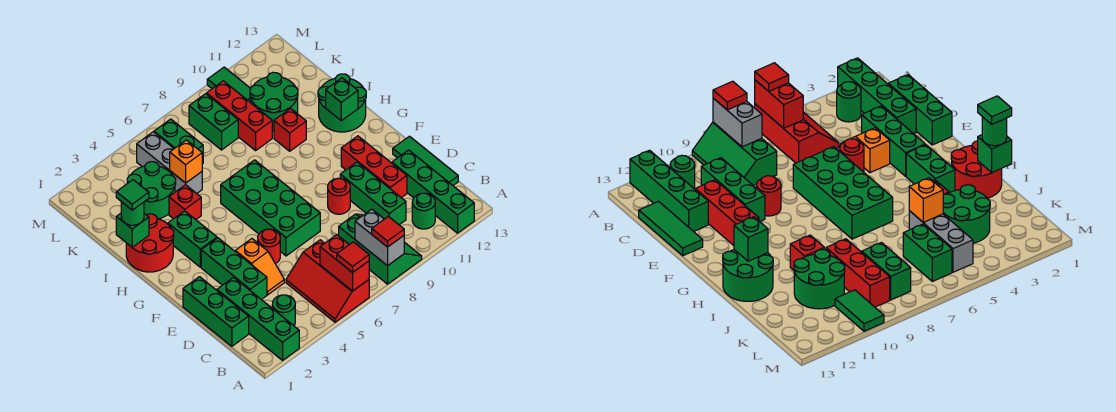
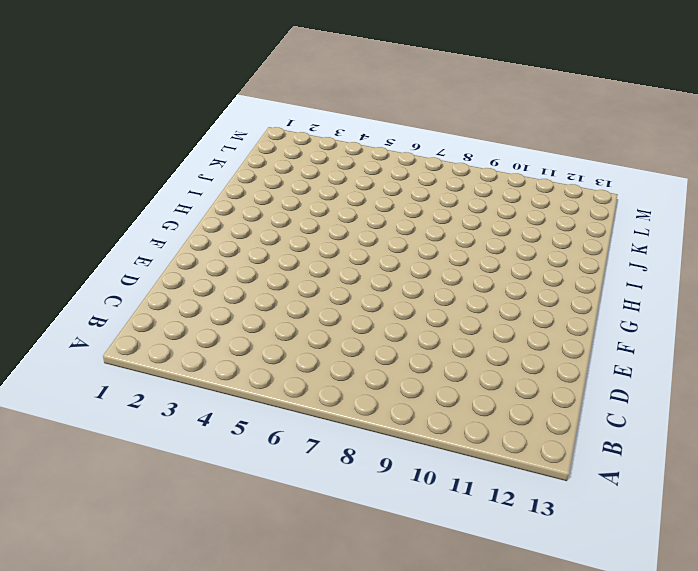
none -> green 1x4 brick [217,277,299,360]
none -> red 2x3 slope [286,240,369,322]
none -> green 2x3 slope [339,214,422,284]
none -> green 1x4 brick [392,150,474,233]

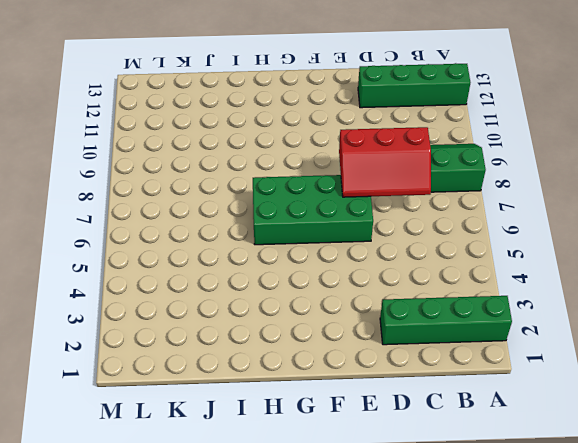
red 2x3 slope [339,127,431,197] -> red 2x3 slope moved to [286,240,369,322]
none -> green 1x1 round brick [272,295,295,326]
none -> green 1x1 round brick [412,193,435,229]
none -> green 1x3 brick [183,277,249,346]
none -> green 1x3 brick [340,162,406,225]

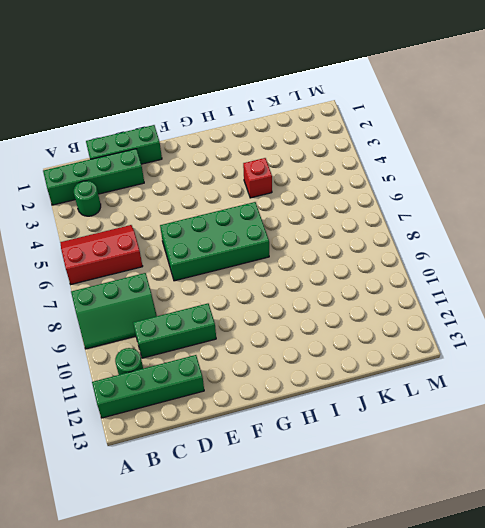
none -> green 1x3 tile [393,136,458,185]
none -> green 1x3 brick [201,238,267,300]
none -> orange 1x2 slope [235,239,284,295]
none -> red 1x3 brick [341,136,407,198]

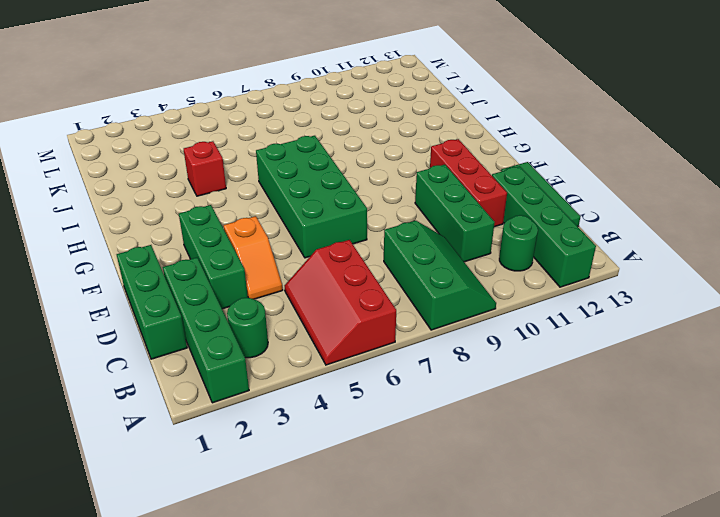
none -> red 1x1 round brick [258,229,280,264]
none -> red 1x1 round brick [328,178,350,214]
none -> green 1x2 brick [168,211,217,267]
none -> red 2x2 round brick [126,214,174,272]

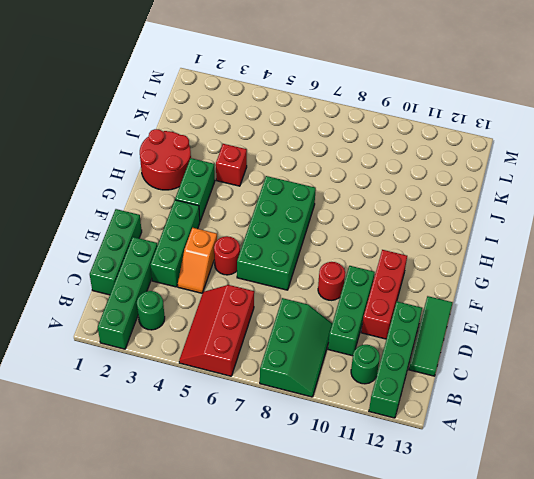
none -> green 2x2 round brick [318,74,366,132]
none -> red 1x1 brick [274,108,306,151]
none -> green 2x2 round brick [127,162,176,219]
none -> grey 1x3 brick [137,132,202,193]

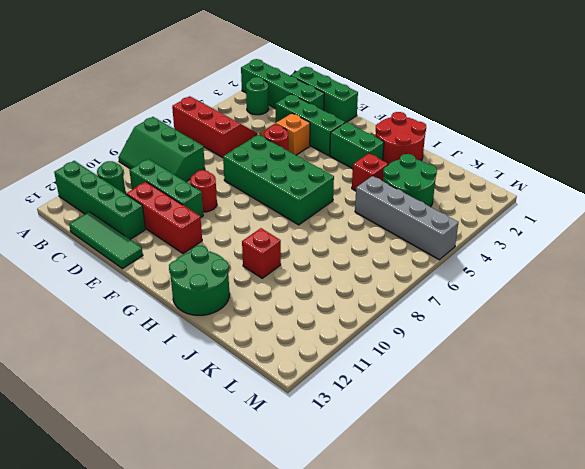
grey 1x4 brick [355,176,459,260] -> grey 1x3 brick [137,132,202,193]
none -> red 1x3 brick [207,81,272,151]
none -> green 2x2 round brick [250,72,298,131]
none -> green 1x2 brick [154,119,203,164]
none -> green 1x2 brick [189,94,238,150]

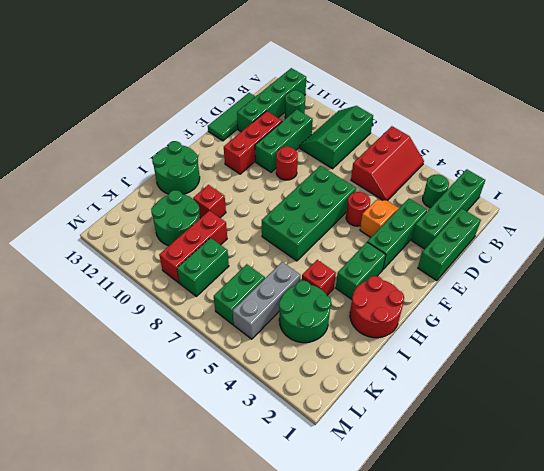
none -> green 1x2 tile [207,67,250,102]
none -> red 1x2 brick [320,235,369,291]
none -> grey 1x2 brick [355,209,404,266]
none -> green 1x1 brick [326,78,358,121]

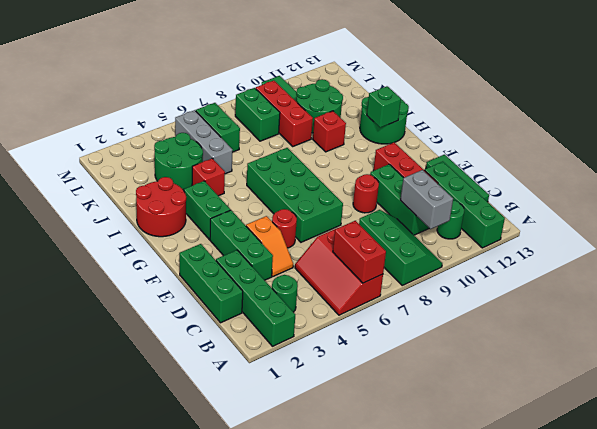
grey 1x2 brick [400,170,453,229] -> grey 1x2 brick moved to [355,209,404,266]
none -> green 1x1 brick [116,213,149,247]
none -> orange 1x1 brick [170,140,202,183]
none -> red 1x1 tile [337,242,369,273]
none -> red 1x1 tile [372,216,404,247]

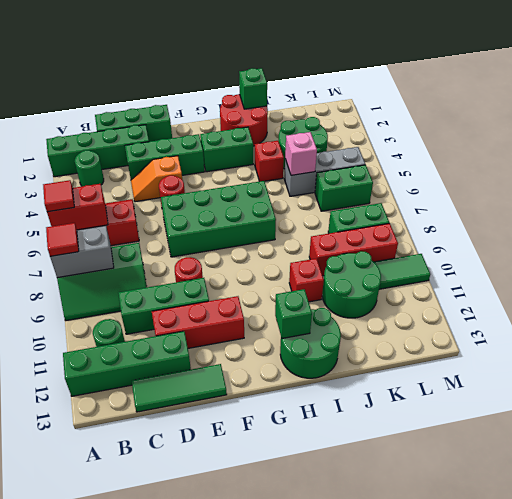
pink 1x1 brick [285,132,317,175] -> orange 1x1 brick [170,140,202,183]
none -> green 1x1 round brick [121,202,144,225]
none -> green 1x1 tile [116,180,149,210]

